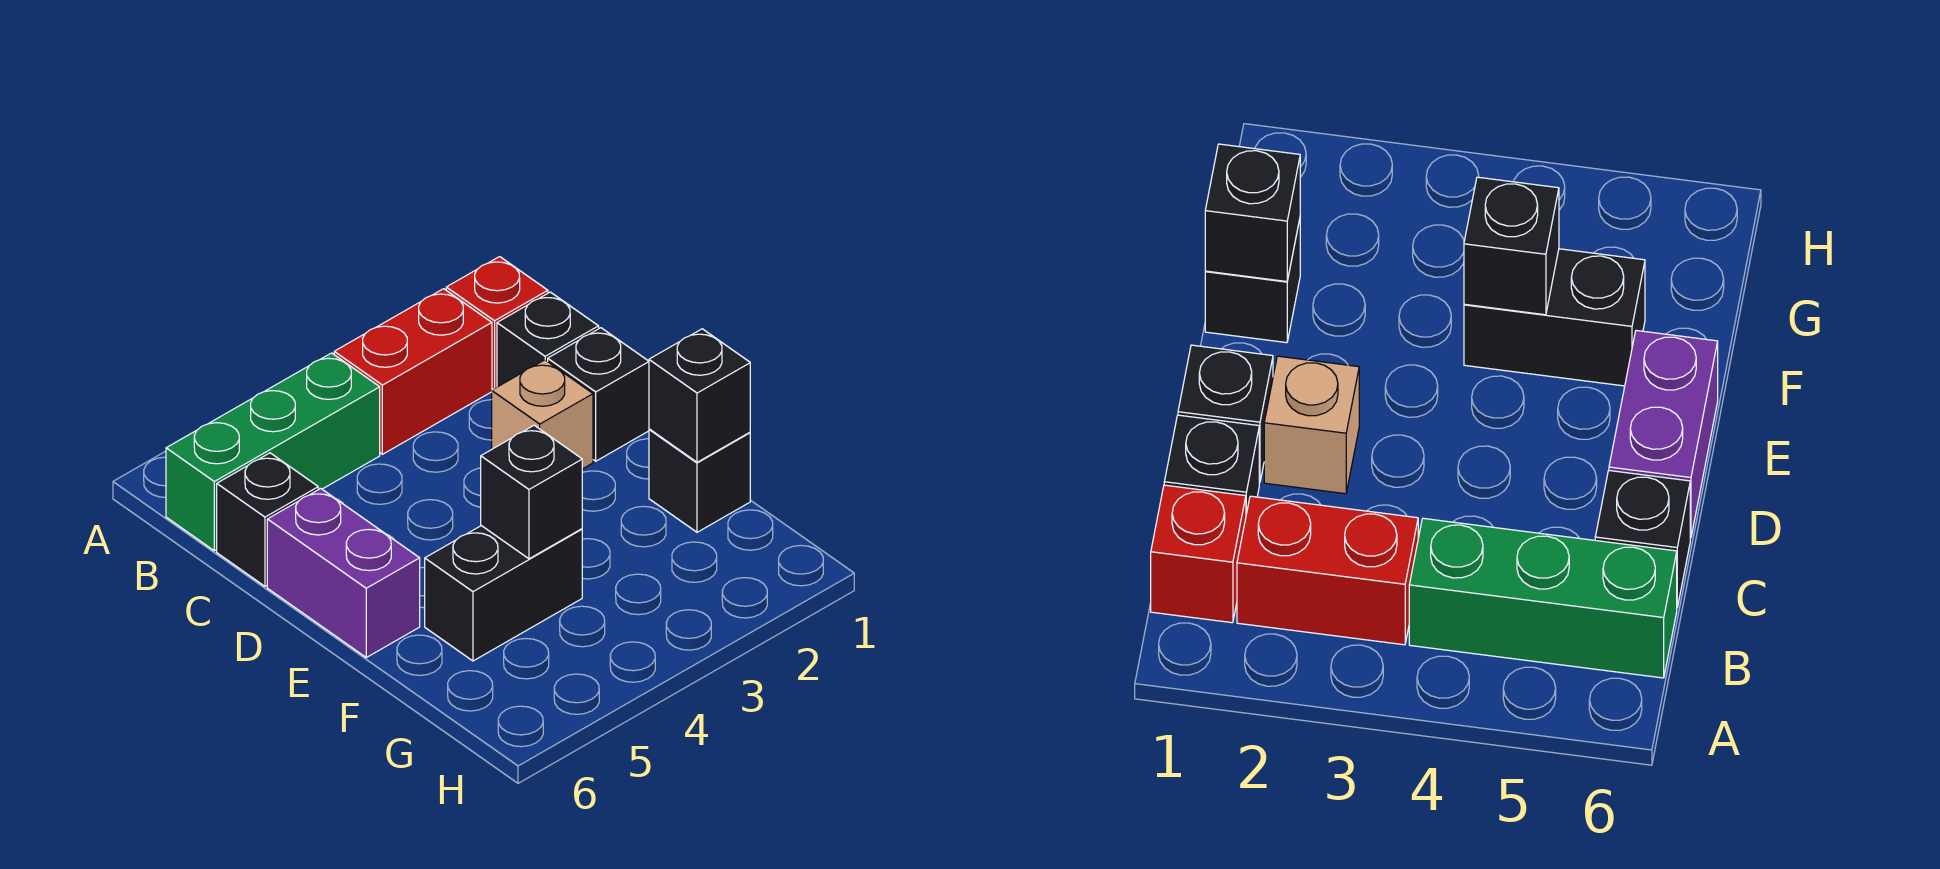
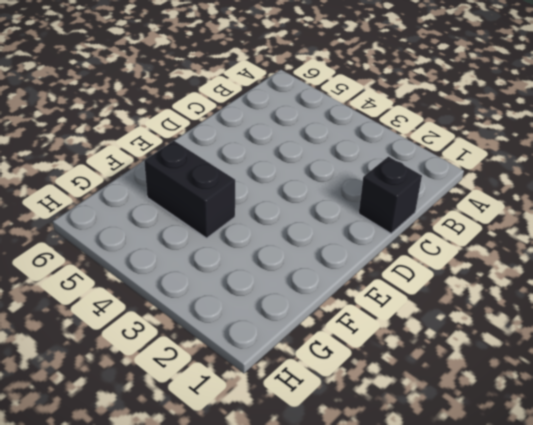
none -> red 1x1 brick [446,257,548,389]
none -> red 1x2 brick [334,289,492,454]
none -> green 1x3 brick [166,353,380,551]

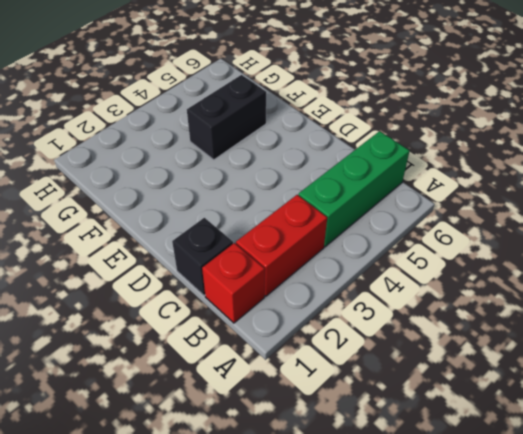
none -> black 1x1 brick [217,453,318,586]
none -> black 1x1 brick [548,328,649,461]
none -> tan 1x1 brick [492,360,593,469]

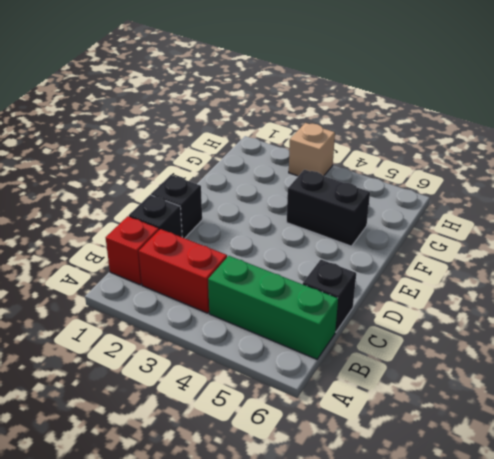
tan 1x1 brick [289,123,335,176] -> tan 1x1 brick moved to [492,360,593,469]
none -> purple 1x2 brick [267,489,420,657]
none -> black 1x1 brick [649,429,750,532]
none -> black 1x1 brick [649,329,750,462]

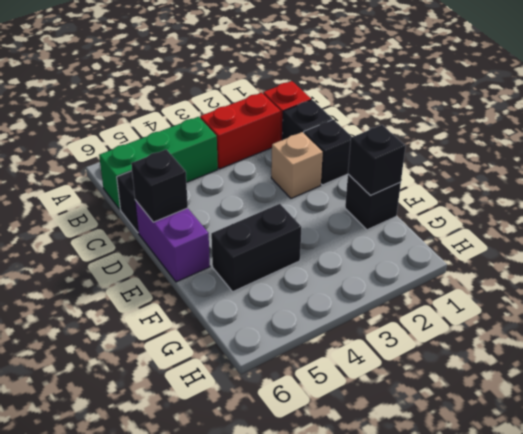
black 1x1 brick [131,149,188,222] -> black 1x1 brick moved to [481,425,582,559]

